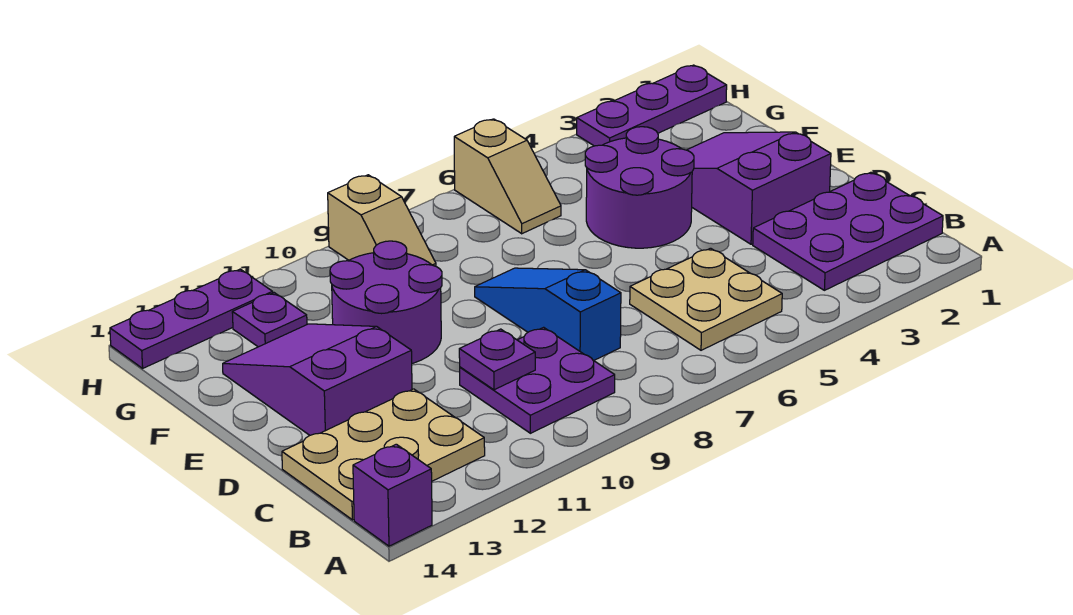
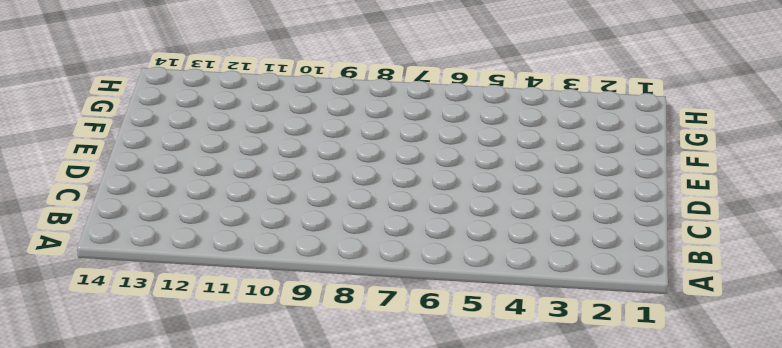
none -> purple 1x1 brick [353,444,432,546]
none -> purple 2x3 plate [753,172,943,290]
none -> tan 2x2 plate [630,248,782,350]

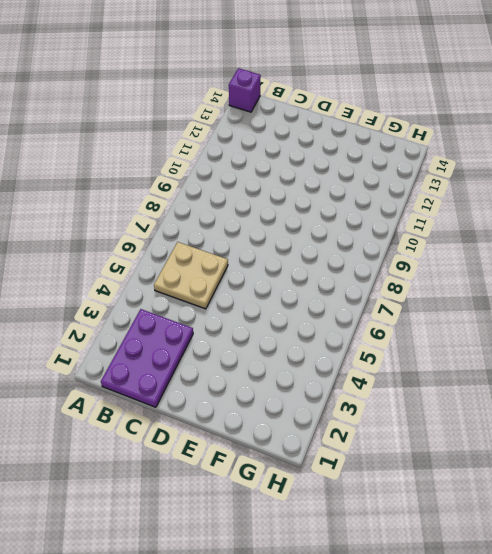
none -> purple 2x2 plate [460,327,615,433]
none -> tan 2x3 plate [282,389,485,520]
none -> blue 1x3 slope [475,268,621,360]

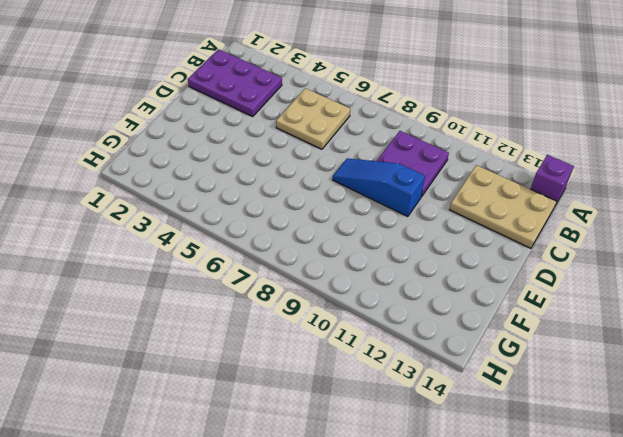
blue 1x3 slope [333,158,425,217] -> blue 1x3 slope turned to [475,268,621,360]
none -> purple 2x3 slope [687,132,831,244]
none -> purple 2x3 slope [223,324,412,435]
none -> purple 2x2 round brick [585,127,694,248]

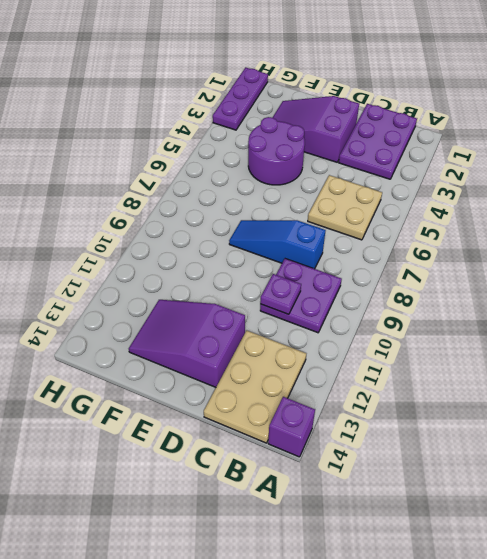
none -> purple 2x2 round brick [330,241,442,363]
none -> tan 1x2 slope [454,119,561,234]
none -> tan 1x2 slope [328,175,436,266]

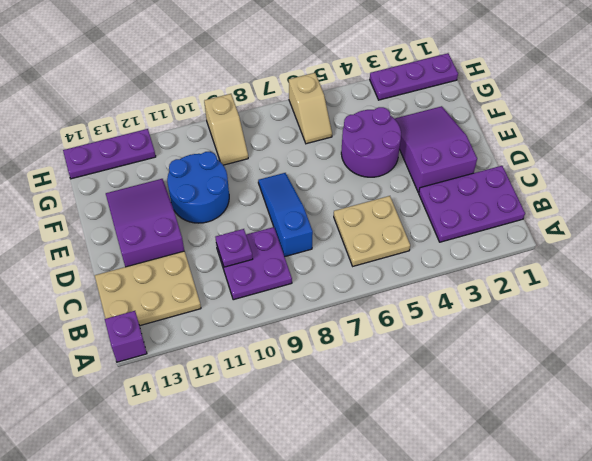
blue 2x2 round brick [167,152,229,223] -> purple 2x2 round brick [330,241,442,363]
none -> purple 1x1 plate [232,293,307,347]

